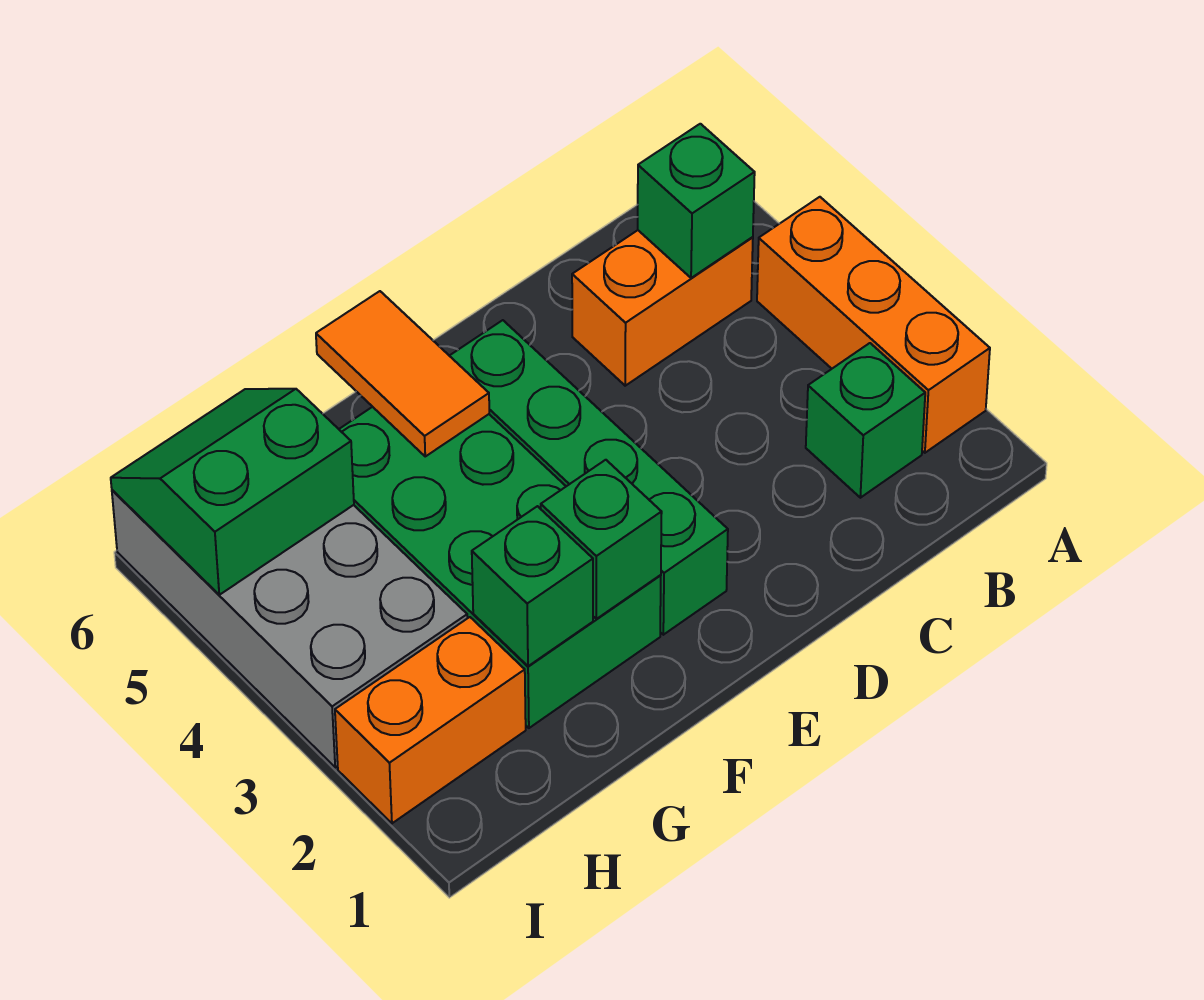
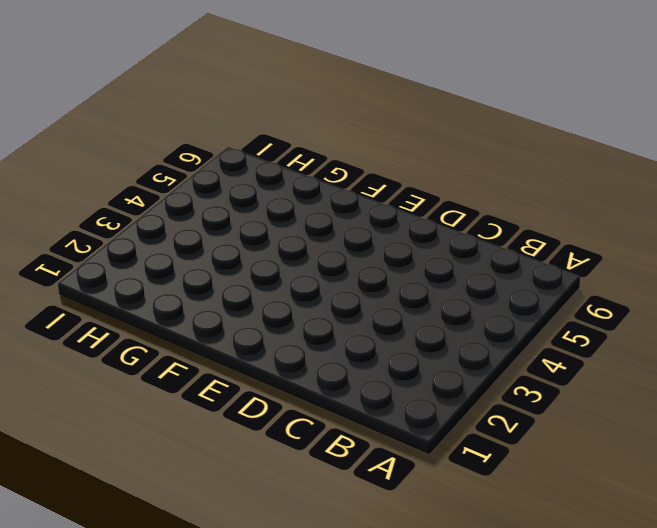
none -> orange 1x3 brick [757,197,990,453]
none -> green 1x1 brick [806,343,925,498]
none -> orange 1x2 brick [572,230,753,386]

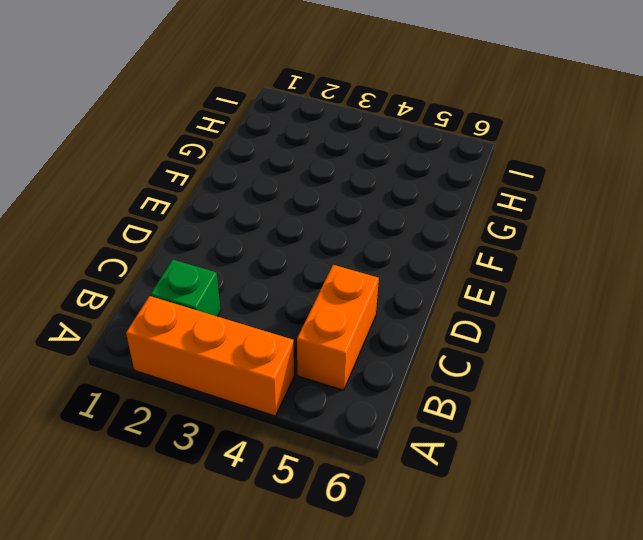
none -> green 1x4 brick [450,320,728,635]
none -> green 2x4 brick [339,407,661,728]
none -> orange 1x2 brick [335,617,526,823]

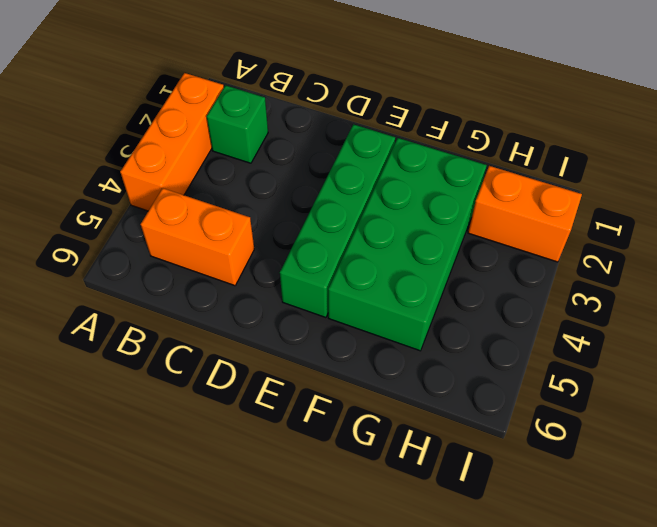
none -> grey 2x4 brick [112,490,467,767]
none -> green 1x1 brick [638,124,755,278]
none -> green 1x1 brick [541,460,662,619]

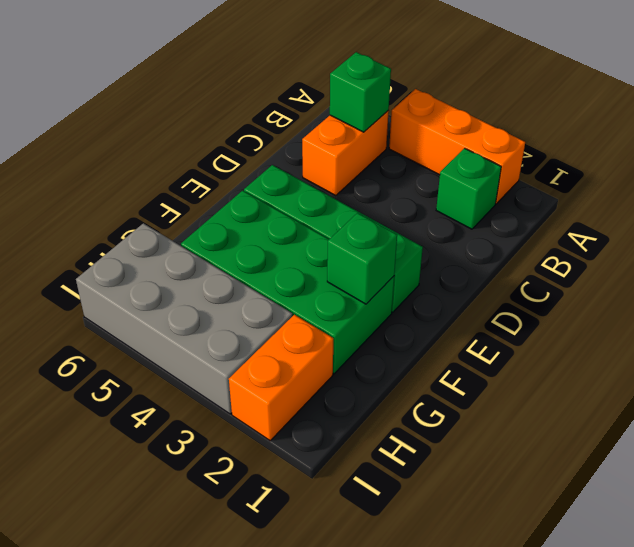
none -> orange 1x2 tile [316,291,489,456]
none -> green 1x1 brick [472,506,593,666]
none -> green 2x2 slope [111,389,354,595]

